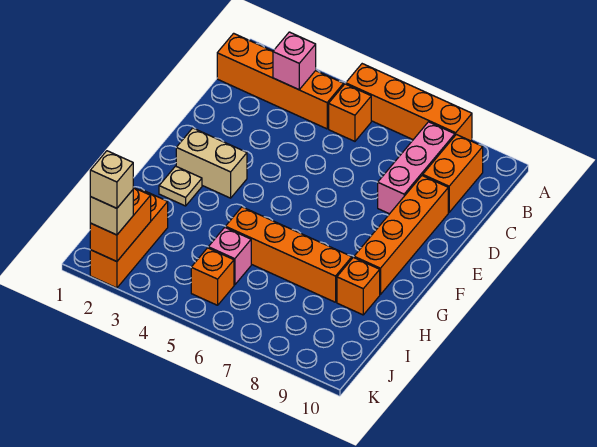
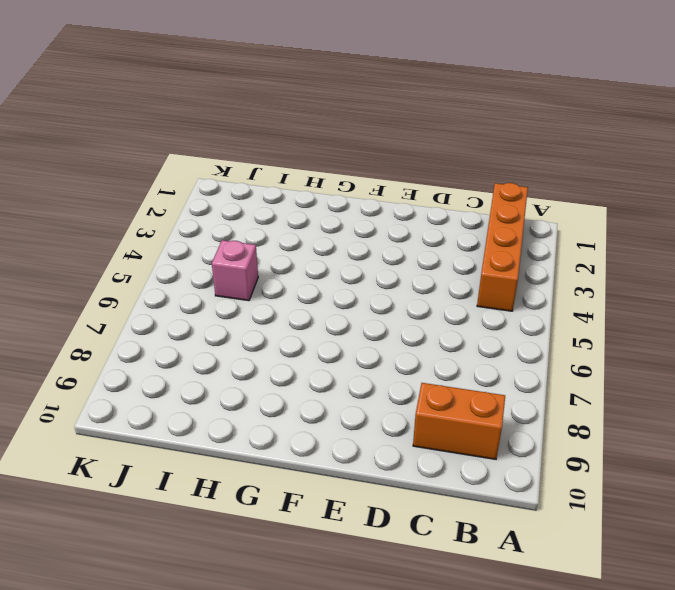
none -> orange 1x4 brick [346,64,472,141]
none -> orange 1x1 brick [329,84,371,141]
none -> pink 1x3 brick [378,122,455,214]

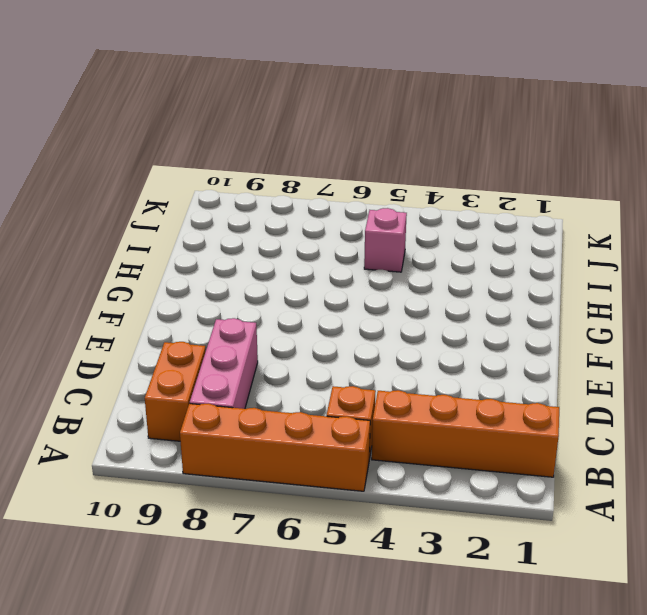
none -> orange 1x4 brick [354,175,448,294]
none -> tan 1x2 brick [176,128,247,198]
none -> tan 1x1 plate [159,166,202,206]

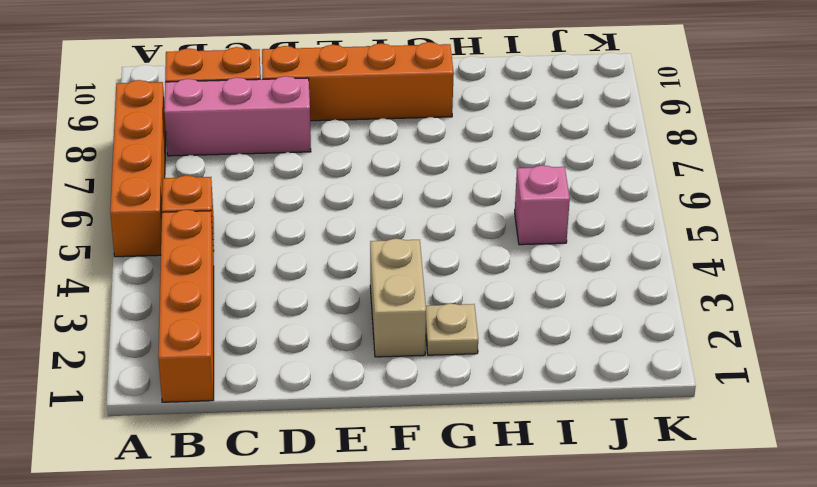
none -> orange 1x4 brick [226,207,352,302]
none -> orange 1x1 brick [337,257,380,315]
none -> orange 1x3 brick [90,189,168,288]

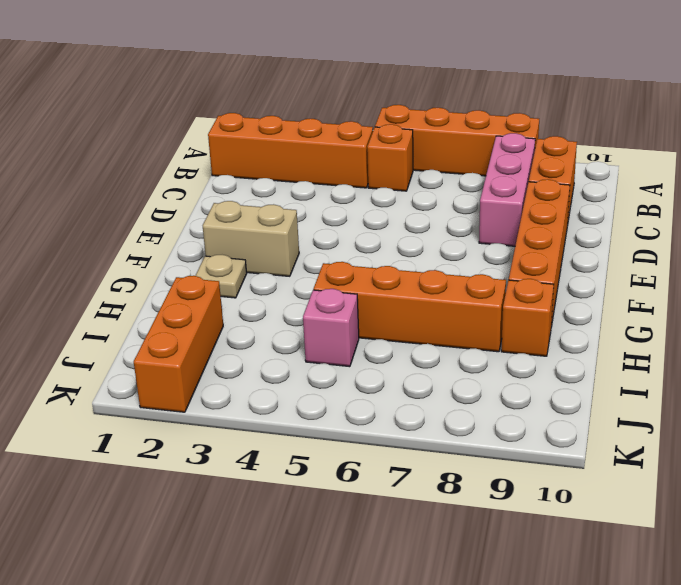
none -> orange 1x1 brick [191,248,234,305]
none -> pink 1x1 brick [273,32,316,90]
none -> orange 1x2 brick [90,188,151,262]

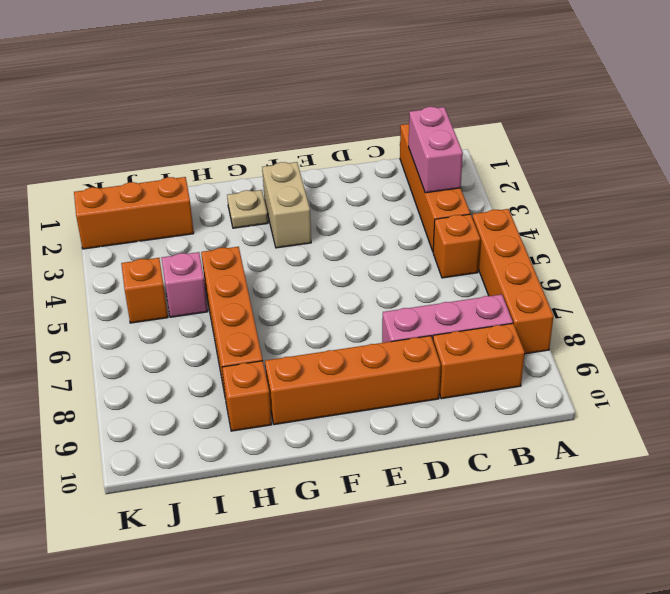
pink 1x2 brick [409,107,463,193] -> pink 1x1 brick [273,32,316,90]
none -> orange 1x2 brick [90,188,151,262]
none -> tan 1x1 brick [90,190,133,235]
none -> tan 1x1 brick [90,151,133,208]

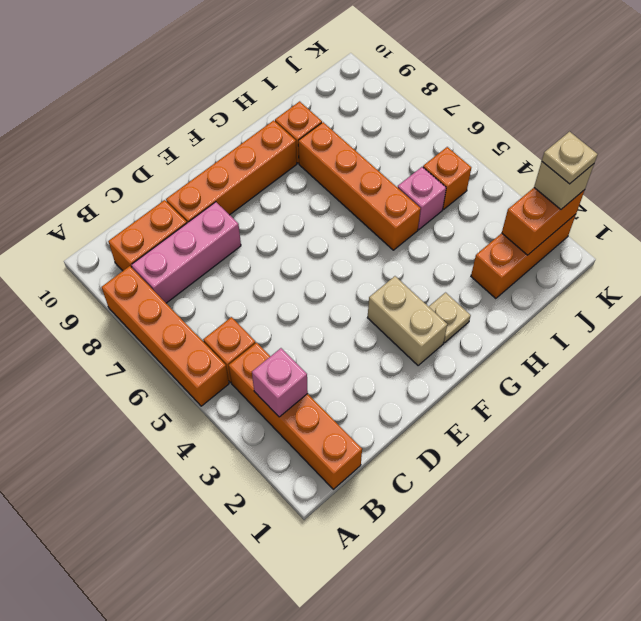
tan 1x1 plate [542,132,598,184] -> tan 1x1 brick [90,151,133,208]

